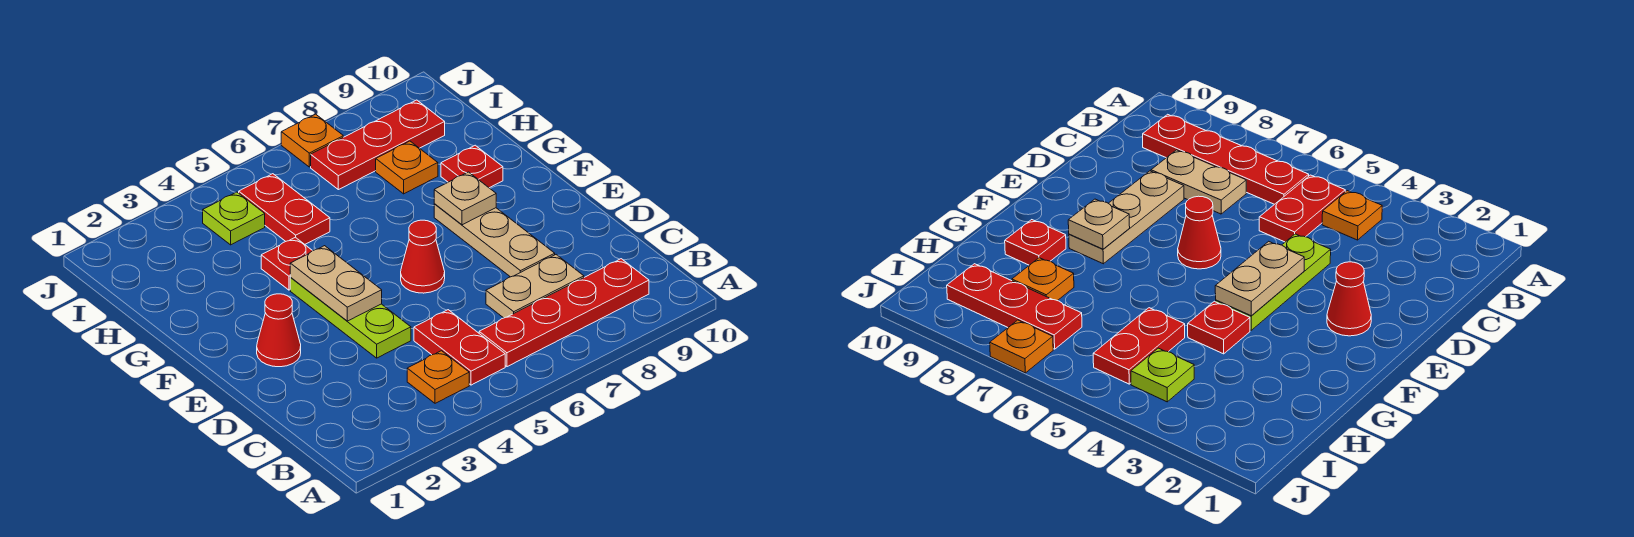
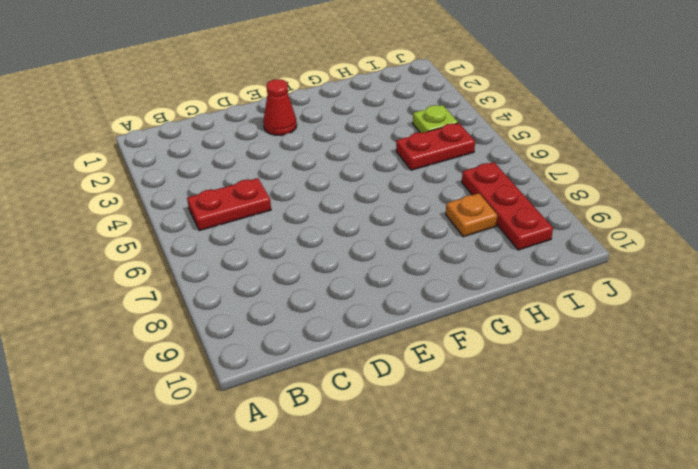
none -> orange 1x1 plate [407,351,469,403]
none -> red 1x4 plate [479,259,649,367]
none -> tan 1x2 plate [486,255,584,318]

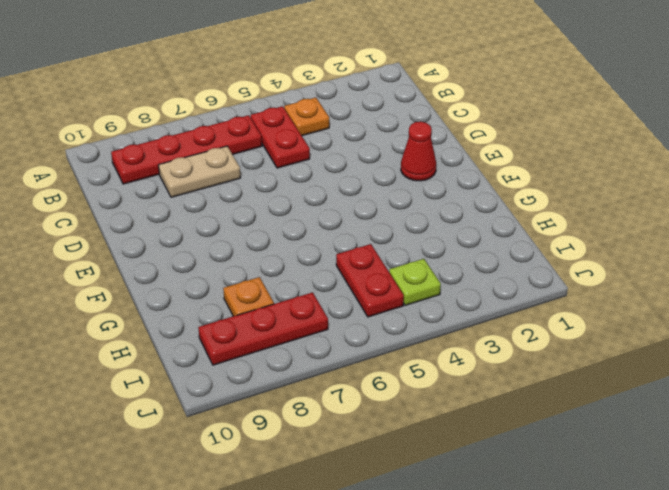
none -> lime 1x3 plate [290,278,411,358]
none -> tan 1x3 plate [434,204,555,277]
none -> red 1x1 cone [401,220,445,293]

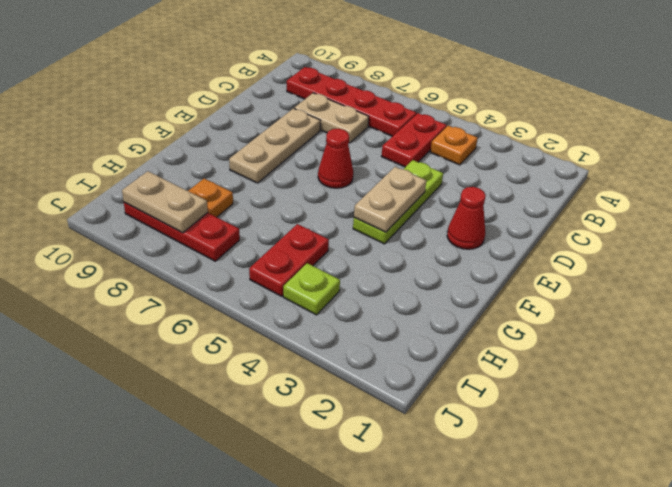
tan 1x2 plate [122,171,208,233] -> none
none -> red 1x1 plate [261,237,312,290]
none -> red 1x1 plate [441,145,503,188]
none -> orange 1x1 plate [281,114,343,167]

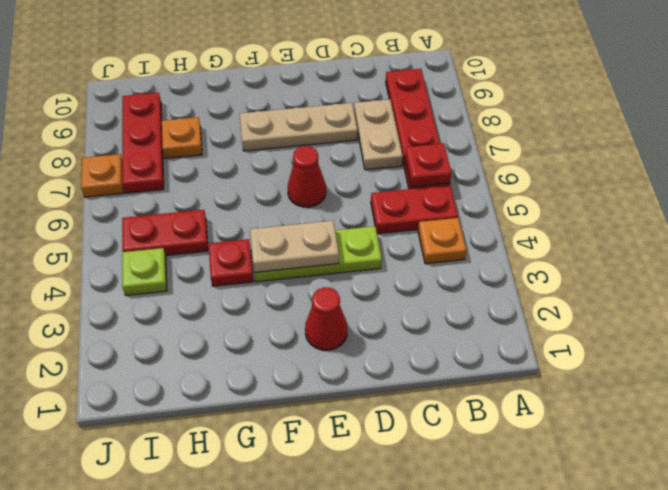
red 1x1 plate [405,143,452,187] -> red 1x1 plate moved to [441,145,503,188]
none -> tan 1x1 plate [434,172,496,225]

